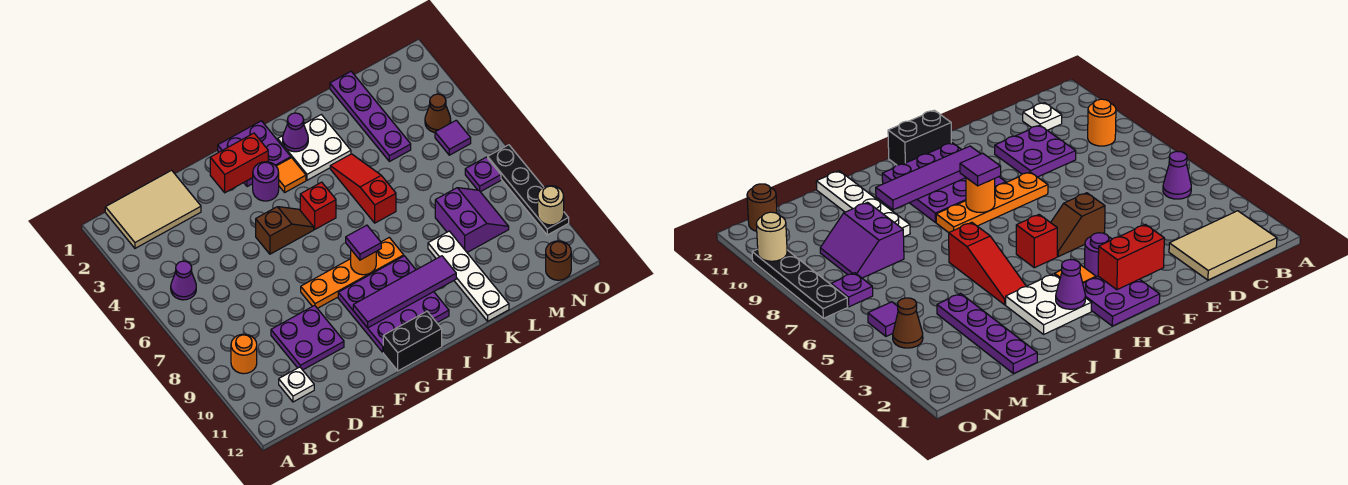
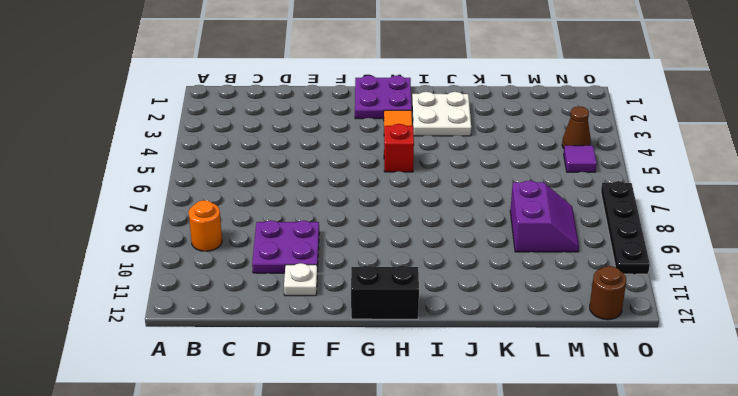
white 1x1 plate [284,263,317,296] -> white 1x1 plate moved to [279,367,314,402]
none -> tan 2x3 tile [105,170,201,248]
none -> purple 1x1 cone [171,261,196,300]
none -> brown 1x2 slope [256,207,314,254]

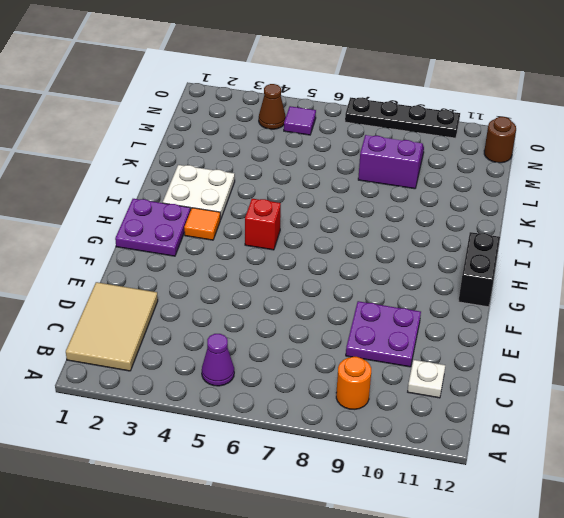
none -> brown 1x2 slope [256,207,314,254]
none -> orange 1x4 plate [301,237,404,308]
none -> purple 1x1 round brick [253,162,279,201]

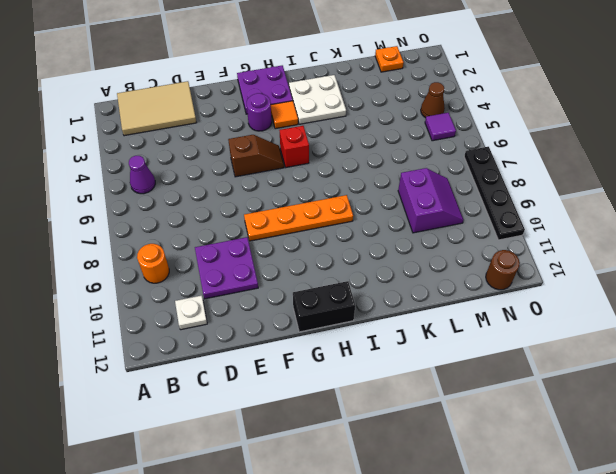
orange 1x1 plate [375,46,404,72] -> none
none -> purple 3x3 plate [338,256,449,352]
none -> red 1x3 slope [330,154,396,223]
none -> white 1x4 plate [428,231,509,321]

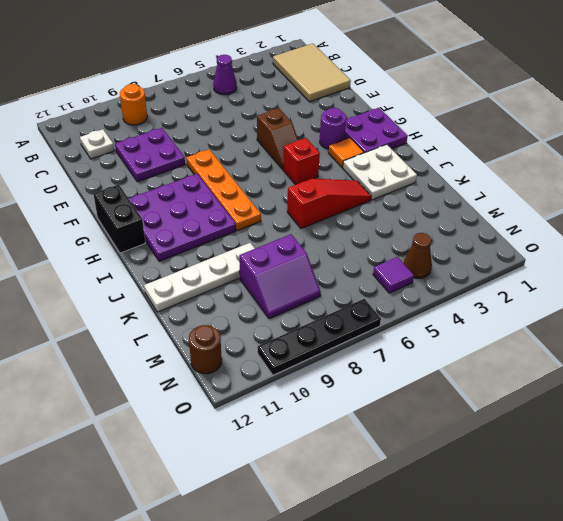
none -> purple 1x4 plate [330,72,411,162]
none -> purple 1x1 plate [465,157,501,192]
none -> red 1x2 brick [210,133,268,193]

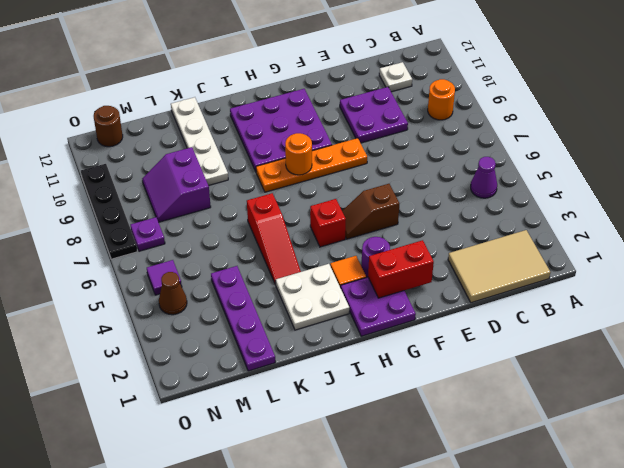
none -> black 1x2 brick [383,311,442,371]
none -> purple 1x4 tile [353,256,456,328]
none -> purple 1x1 cone [283,113,308,152]

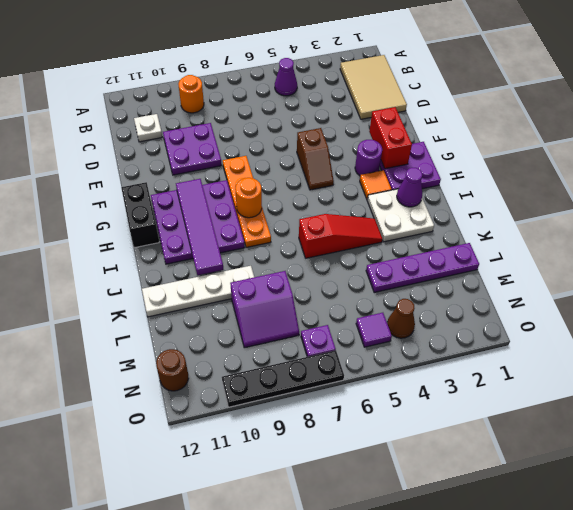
none -> red 1x1 brick [300,182,336,229]
none -> tan 1x1 round brick [538,186,564,225]
none -> purple 1x1 tile [346,225,381,260]

